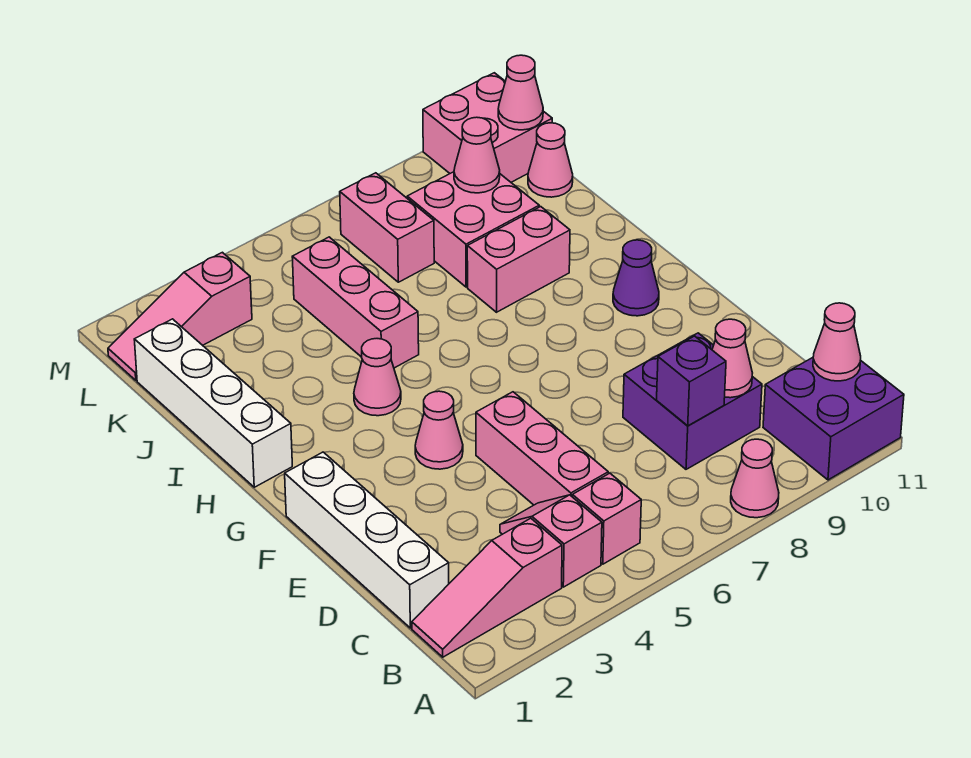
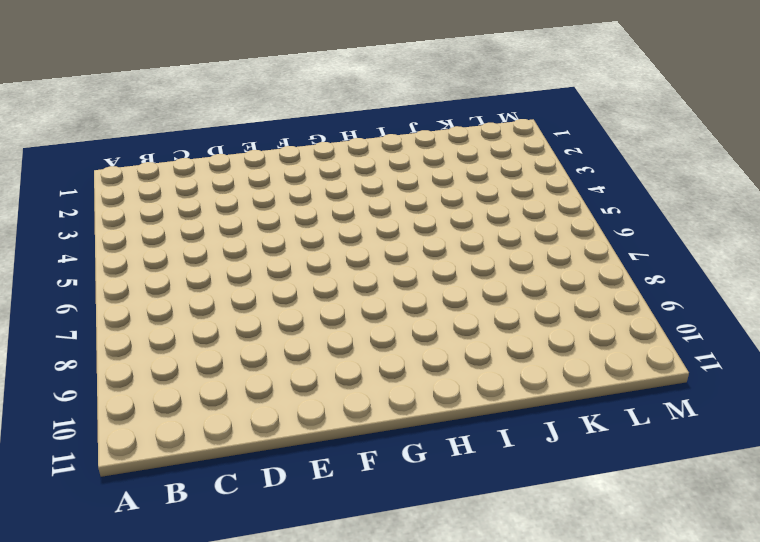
none -> pink 1x1 cone [731,439,779,518]
none -> purple 2x2 brick [763,358,904,480]
none -> pink 1x3 slope [412,518,562,657]

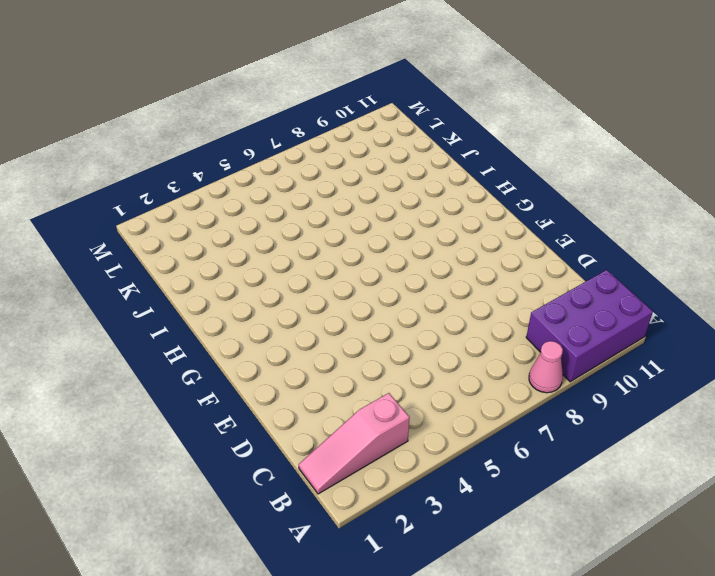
purple 2x3 brick [526,270,653,382] -> purple 2x2 brick [763,358,904,480]
none -> pink 1x2 slope [500,495,602,587]
none -> pink 1x1 brick [572,473,641,564]
none -> white 1x4 brick [285,452,449,628]

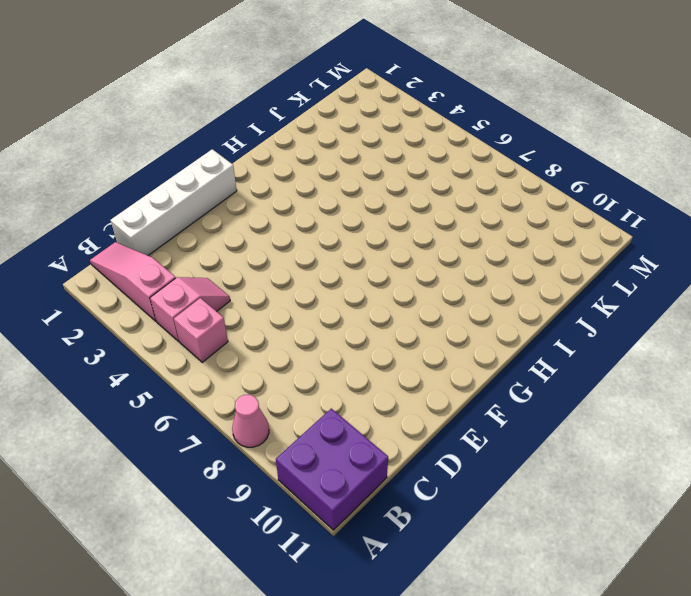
none -> pink 1x3 brick [476,392,608,505]
none -> purple 2x2 brick [623,333,762,469]
none -> pink 1x1 cone [415,391,463,469]

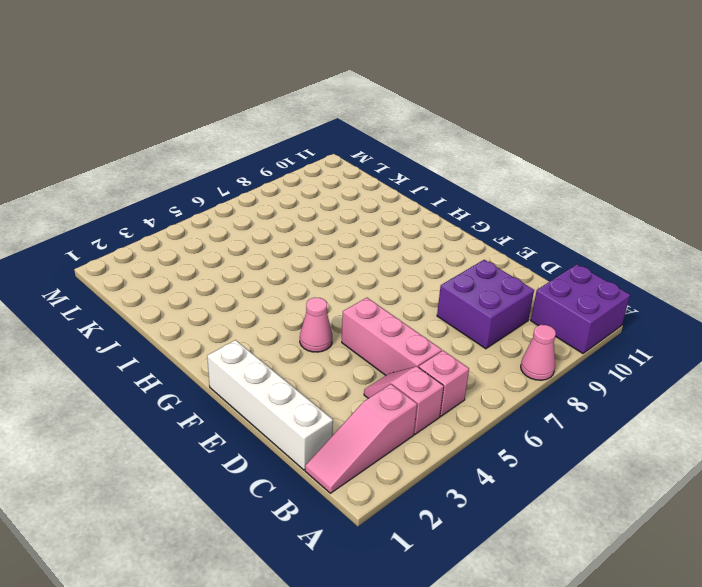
none -> purple 1x1 cone [613,240,659,316]
none -> white 1x4 brick [134,319,292,487]
none -> pink 1x1 cone [354,339,401,416]

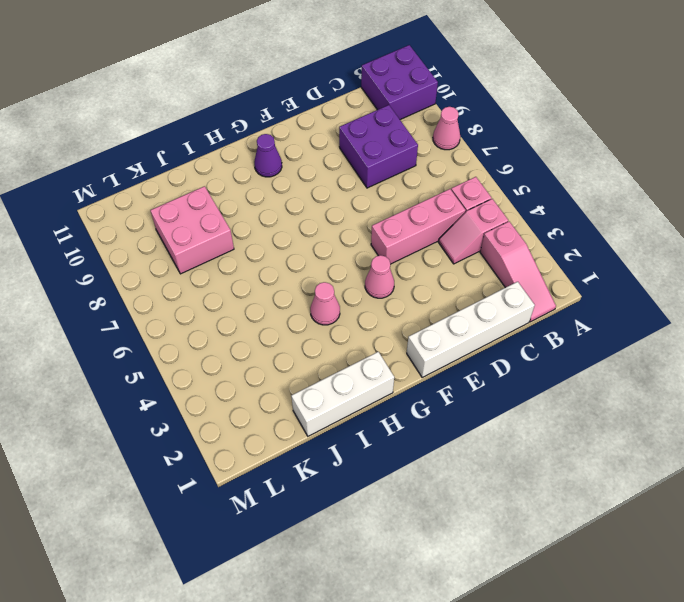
white 1x3 brick [291,352,394,436] -> white 1x4 brick [134,319,292,487]
none -> pink 1x3 brick [292,237,419,368]
none -> pink 1x2 brick [467,207,570,312]
none -> pink 1x2 brick [340,173,434,282]

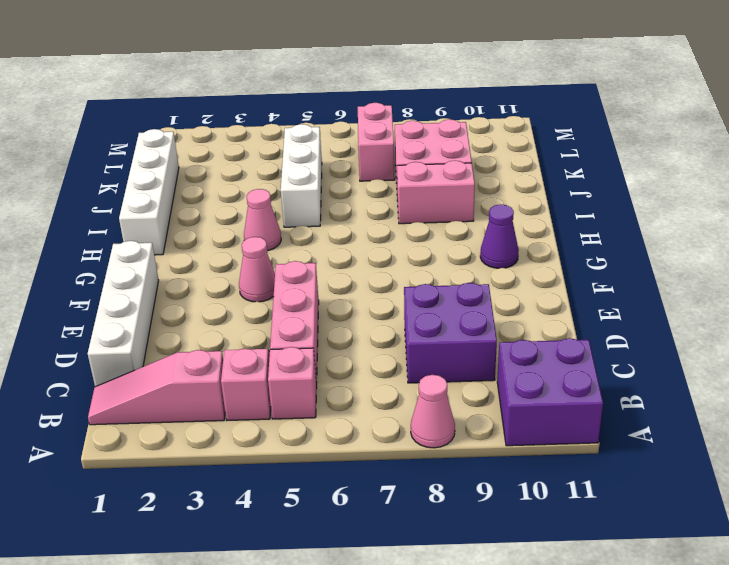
white 1x3 brick [281,124,322,227] -> pink 1x3 brick [292,237,419,368]
none -> pink 1x1 cone [528,123,573,197]
none -> pink 1x3 slope [108,252,252,380]
none -> pink 2x2 brick [423,73,552,182]

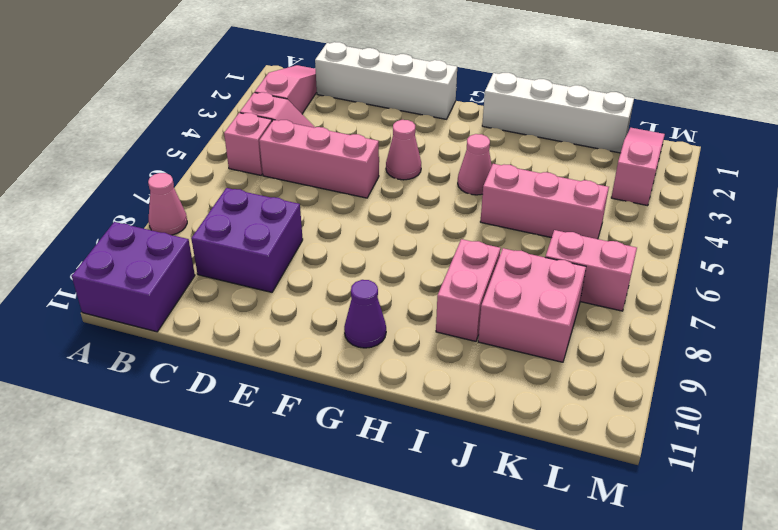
none -> pink 1x1 cone [528,123,573,197]
none -> pink 2x2 brick [423,73,552,182]
none -> pink 1x1 cone [813,303,861,381]

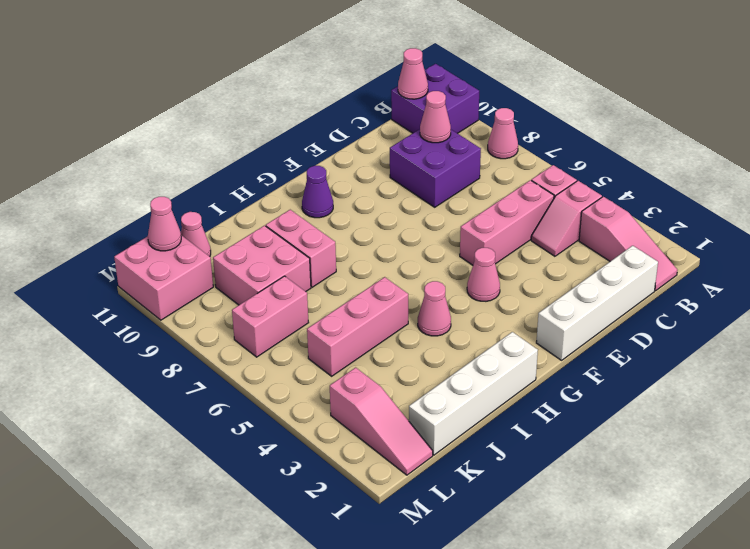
none -> purple 1x1 brick [657,336,726,426]
none -> pink 1x1 cone [454,117,500,193]

